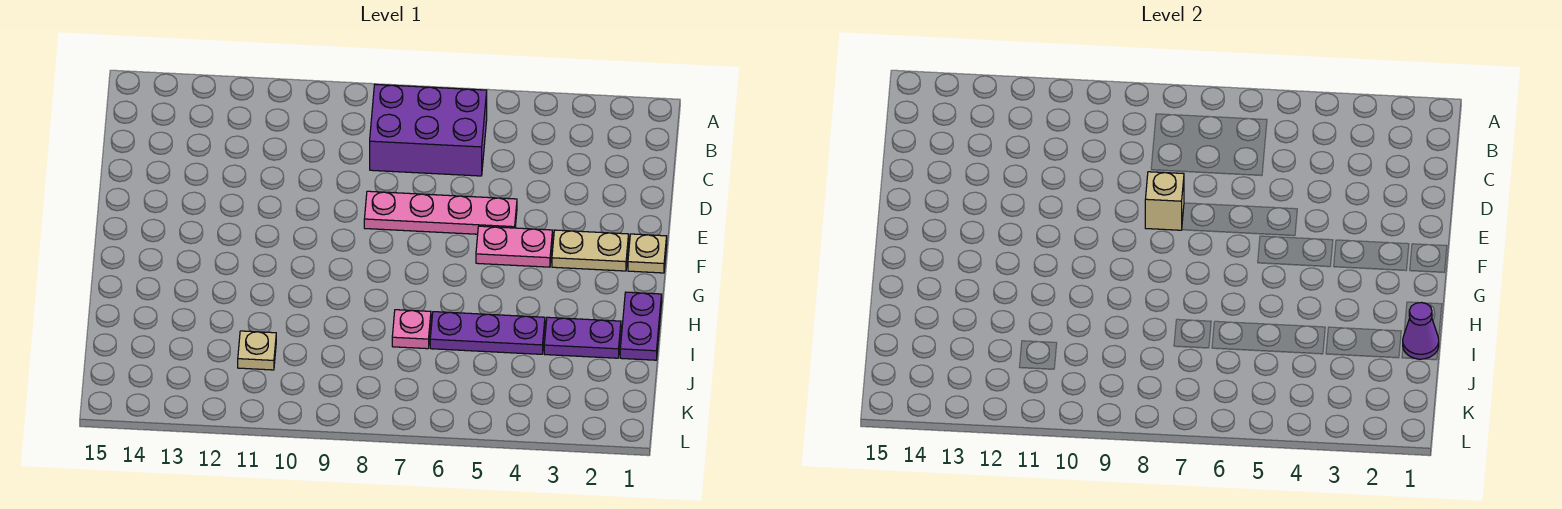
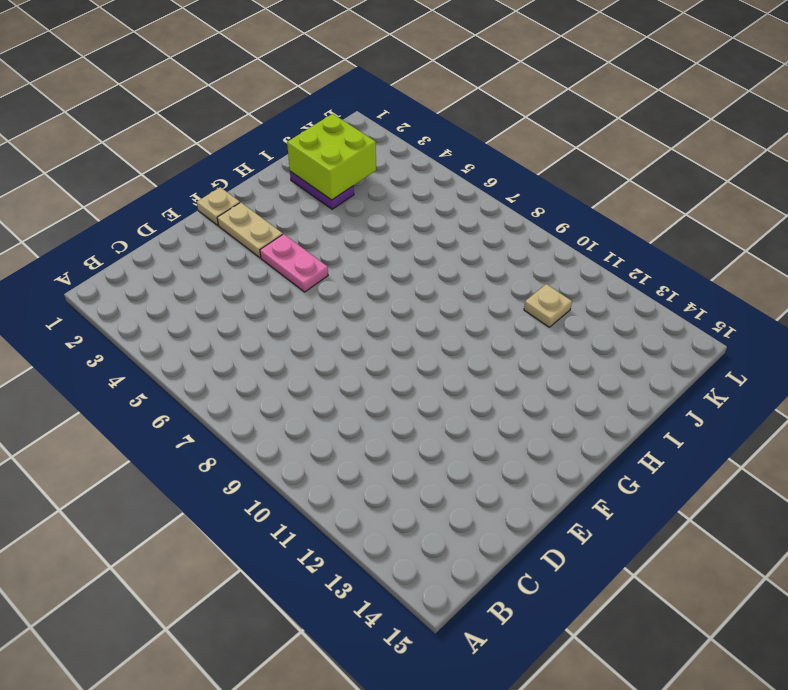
lime 2x2 brick [287,114,376,200] -> none
none -> purple 2x3 brick [370,84,487,176]
none -> pink 1x4 plate [364,191,517,234]
none -> purple 1x2 plate [620,292,662,360]

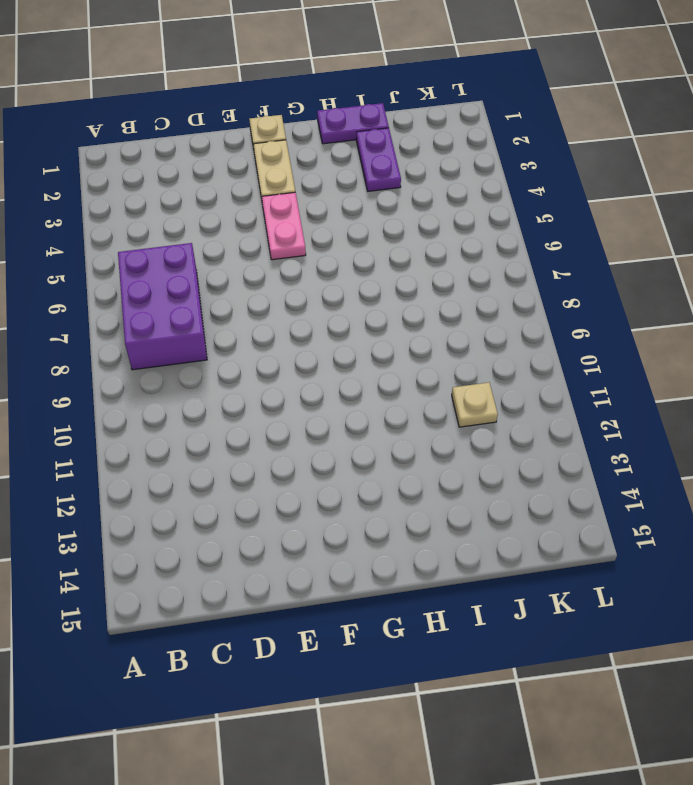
none -> pink 1x4 plate [364,191,517,234]
none -> purple 1x3 plate [430,312,545,354]
none -> pink 1x1 plate [392,310,431,349]

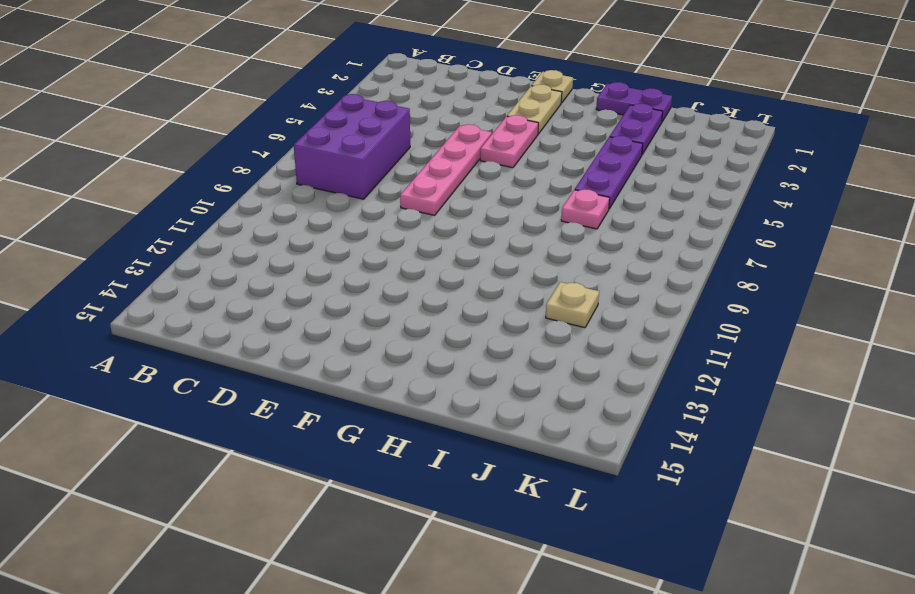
none -> tan 1x1 brick [1145,172,1184,230]
none -> purple 1x1 cone [1403,303,1439,359]

